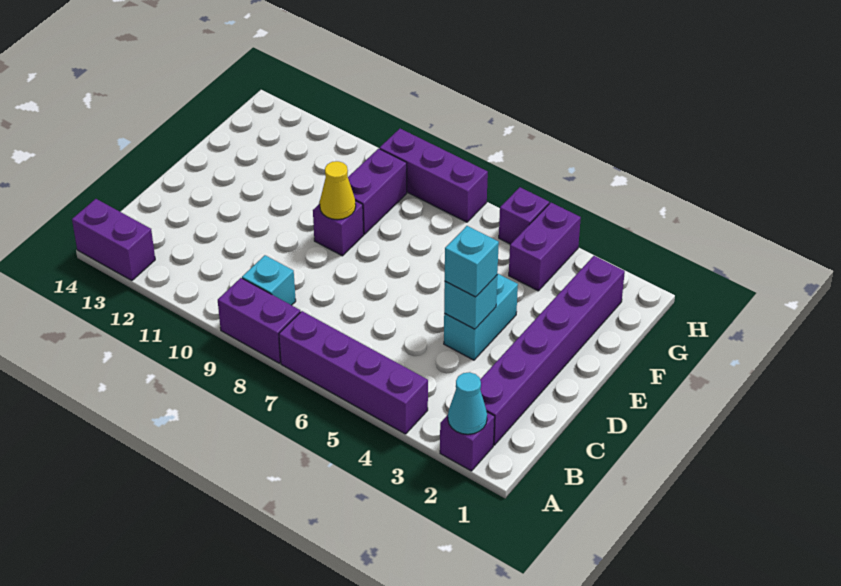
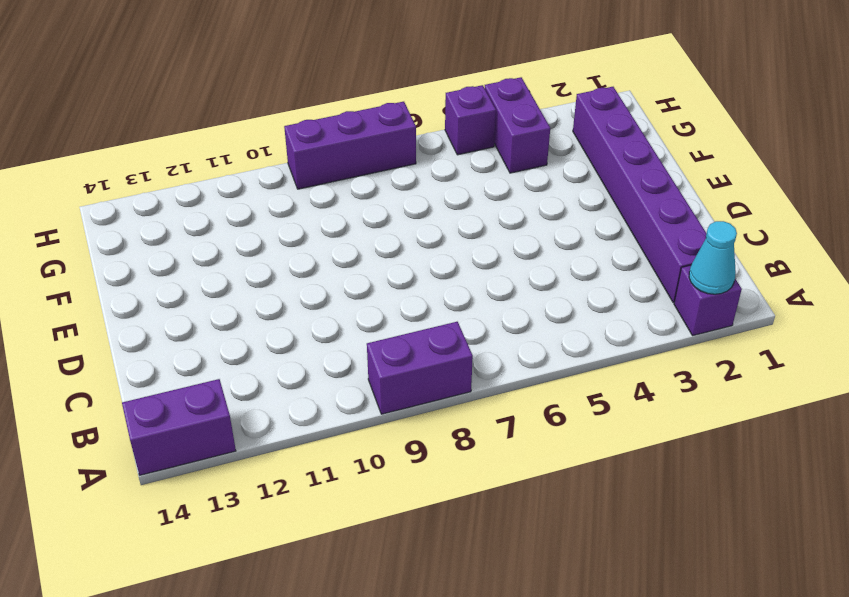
none -> purple 1x4 brick [279,311,428,434]
none -> cyan 1x1 brick [242,255,296,305]
none -> cyan 1x2 brick [444,273,518,360]

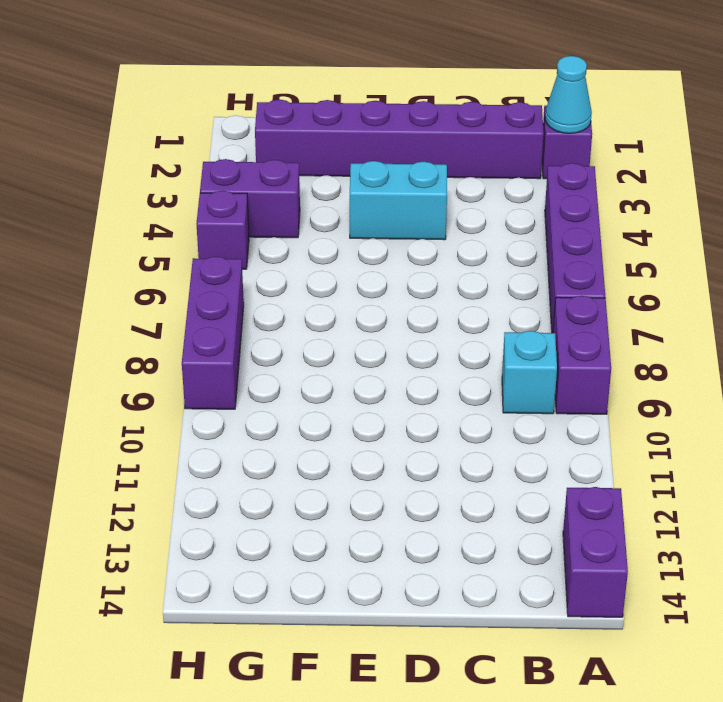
none -> purple 1x1 brick [313,201,364,256]
none -> purple 1x2 brick [348,149,407,234]
none -> cyan 1x1 brick [444,275,497,329]

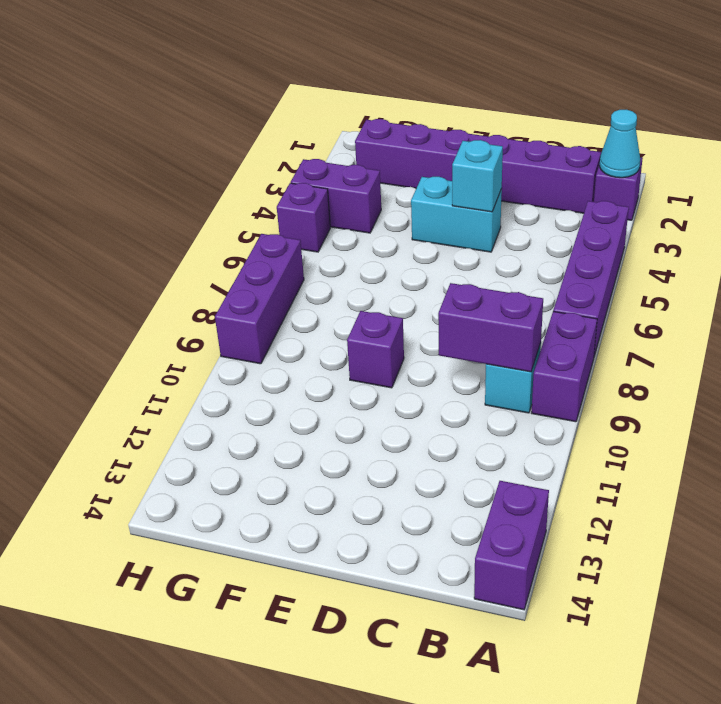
purple 1x2 brick [438,283,543,372] -> purple 1x2 brick moved to [348,149,407,234]
none -> yellow 1x1 cone [320,161,356,220]
none -> cyan 1x1 brick [445,226,499,297]

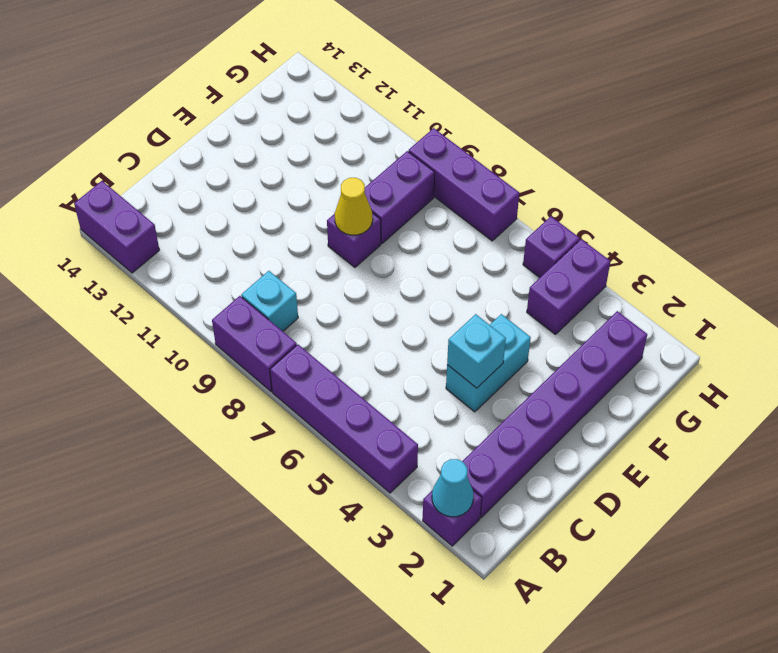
none -> cyan 1x1 brick [445,226,499,297]

